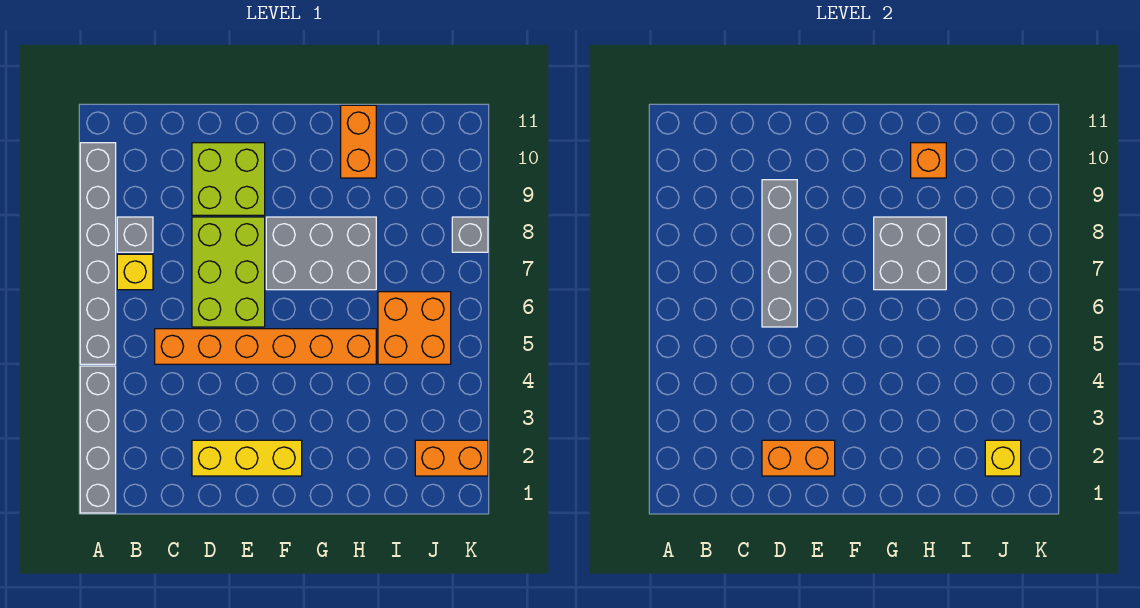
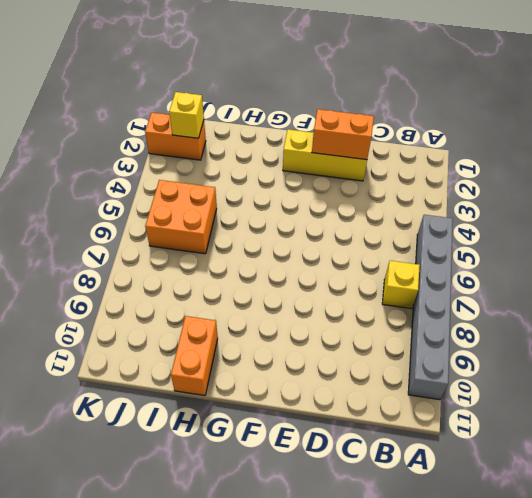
none -> grey 1x4 brick [80,366,116,513]
none -> grey 1x1 brick [117,217,153,252]
none -> orange 1x6 brick [155,329,376,364]

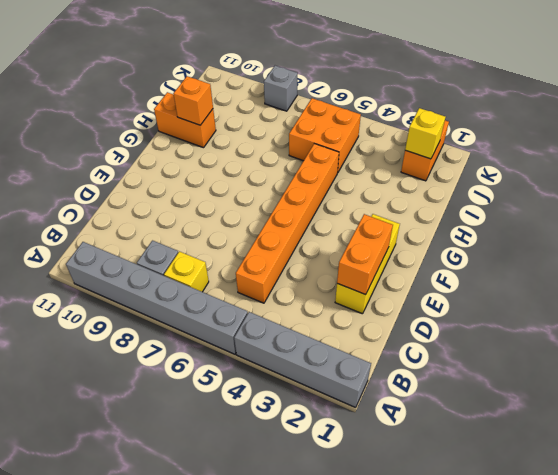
none -> lime 2x3 brick [192,217,265,327]
none -> lime 2x2 brick [192,143,265,215]
none -> grey 2x3 brick [266,217,376,290]

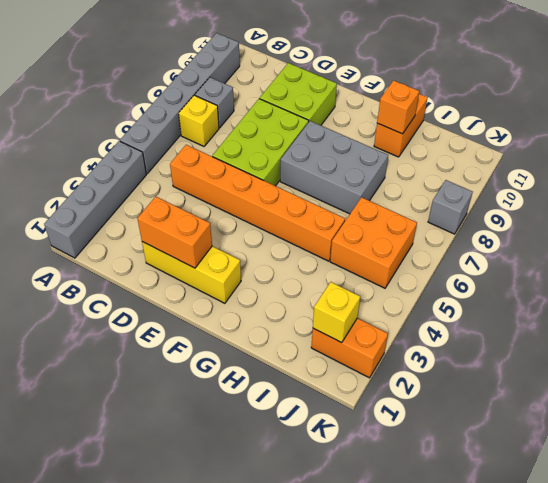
none -> grey 1x4 brick [762,180,797,327]
none -> grey 2x2 brick [874,217,946,290]

